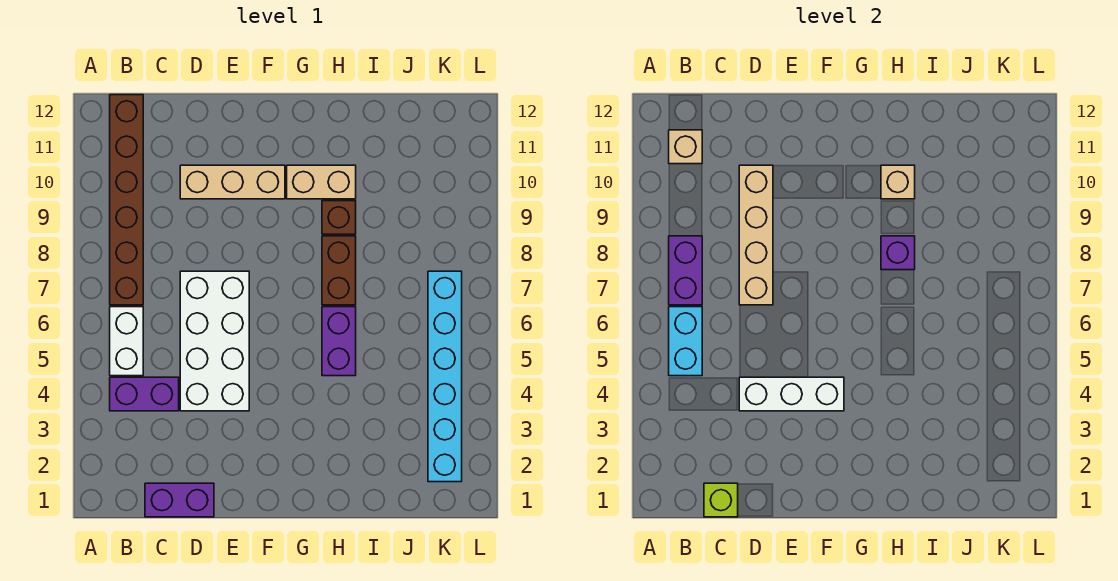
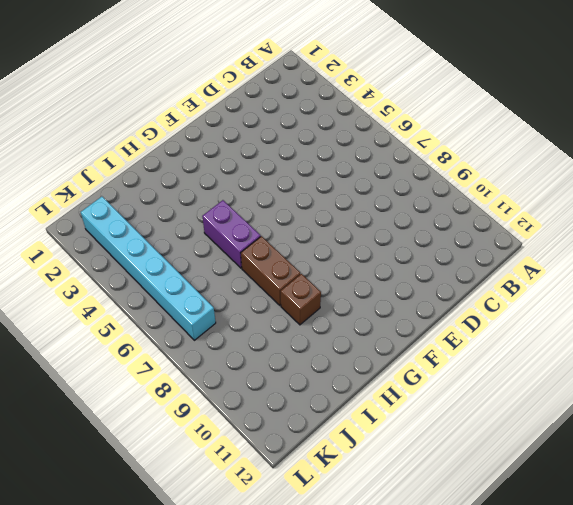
none -> purple 1x2 brick [110,377,179,411]
none -> white 1x2 brick [110,307,143,376]
none -> brown 1x6 brick [110,95,143,305]

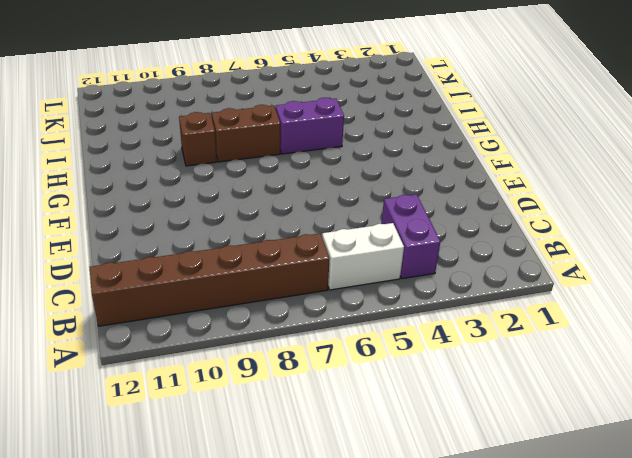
none -> purple 1x2 brick [145,483,214,517]
none -> white 2x4 brick [180,271,249,411]
none -> tan 1x3 brick [180,165,285,199]

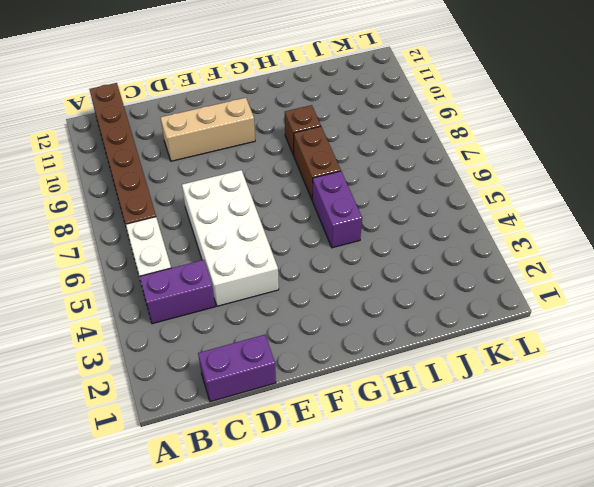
none -> tan 1x2 brick [287,165,356,199]
none -> cyan 1x6 brick [428,271,462,482]
none -> cyan 1x2 brick [669,307,702,376]

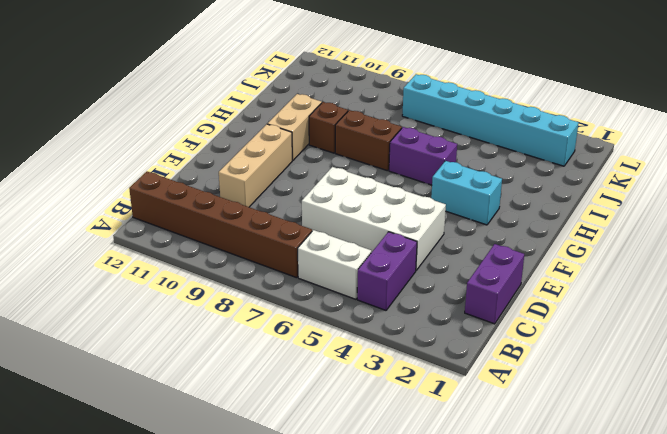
cyan 1x2 brick [431,161,502,225] -> cyan 1x2 brick moved to [669,307,702,376]
none -> purple 1x2 brick [669,236,702,305]
none -> tan 1x1 brick [669,130,702,164]
none -> lime 1x1 brick [704,483,738,517]

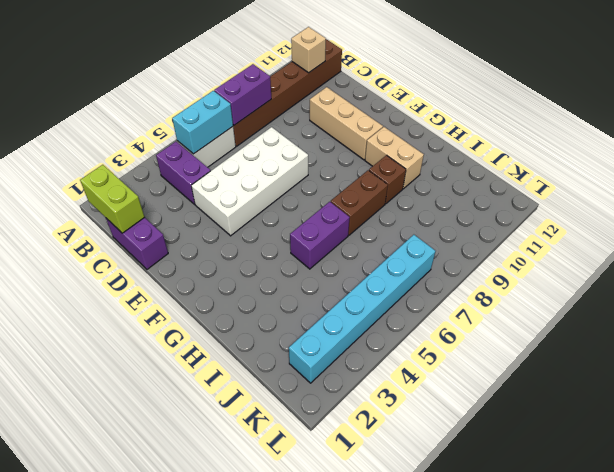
lime 1x2 brick [80,165,144,233] -> lime 1x1 brick [704,483,738,517]
none -> white 1x3 brick [739,377,844,411]
none -> tan 1x4 brick [739,165,773,305]
none -> purple 1x1 brick [881,236,915,270]

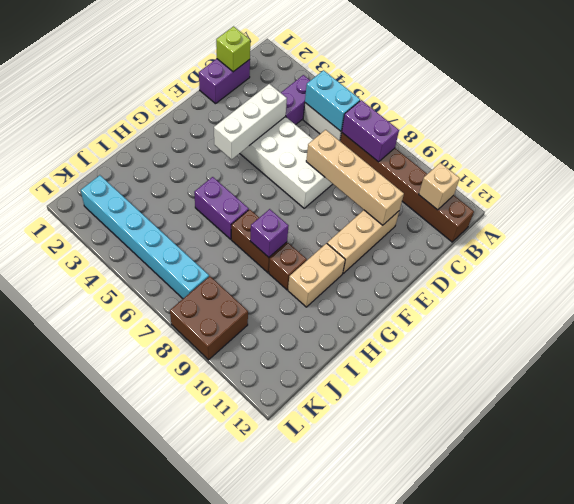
brown 2x2 brick [170,276,248,360] -> none
none -> tan 1x1 brick [881,165,915,199]

